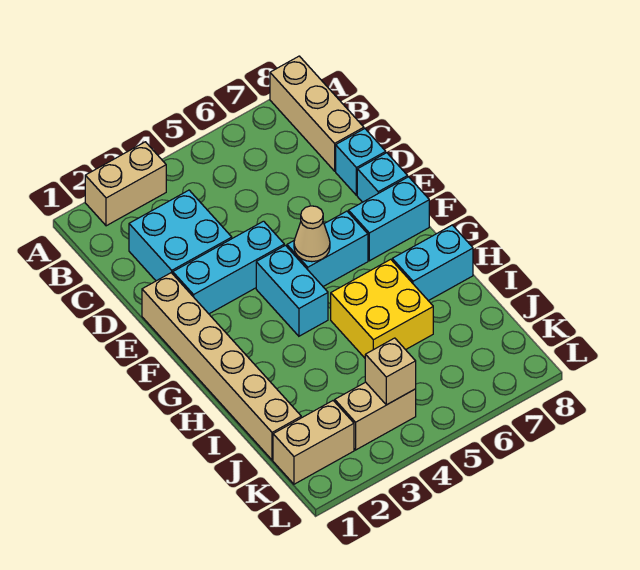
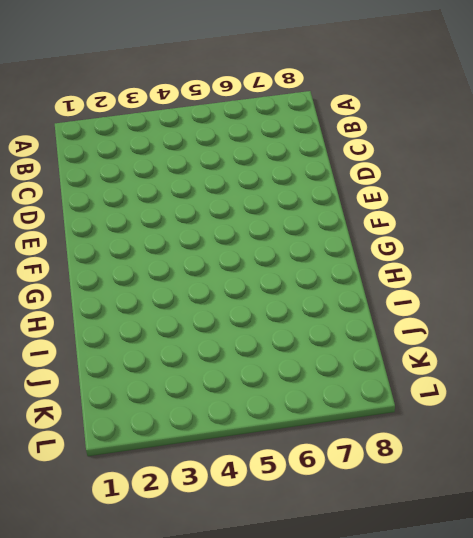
none -> tan 1x2 brick [85,142,166,226]
none -> tan 1x3 brick [270,56,364,171]
none -> cyan 2x2 brick [129,190,232,281]

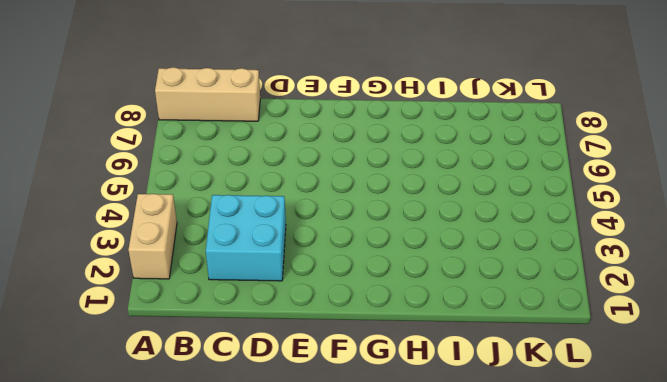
none -> cyan 1x1 brick [336,129,386,195]
none -> tan 1x6 brick [142,273,301,460]
none -> cyan 1x3 brick [173,221,284,314]

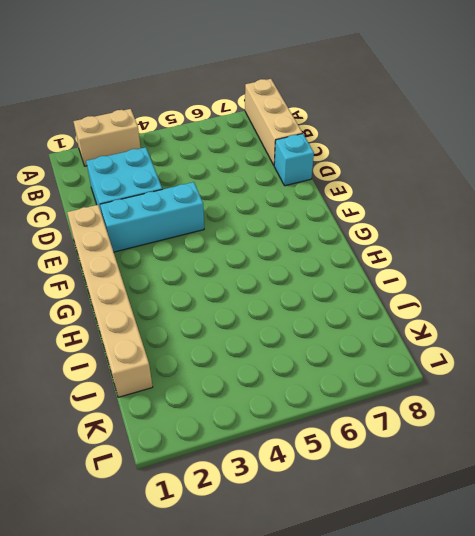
none -> cyan 1x1 brick [357,153,408,202]
none -> cyan 1x2 brick [256,245,328,336]
none -> cyan 1x2 brick [287,211,368,286]

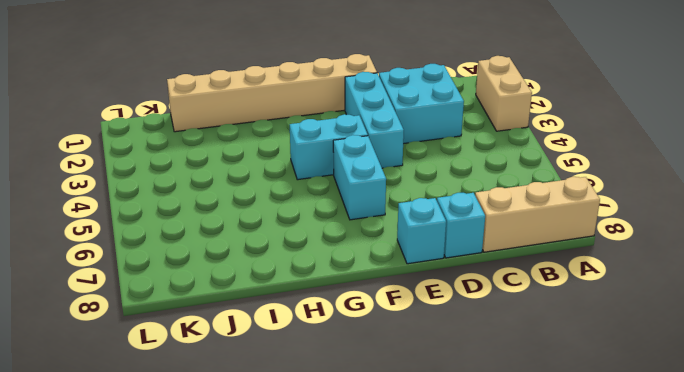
none -> cyan 1x2 brick [349,177,429,261]
none -> yellow 2x2 brick [331,259,433,358]
none -> cyan 1x2 brick [392,225,473,301]

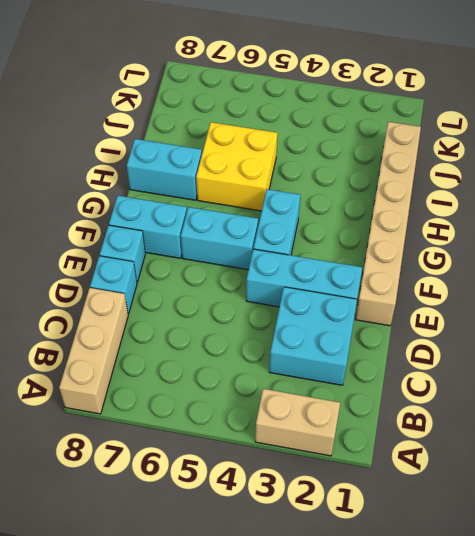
none -> tan 1x2 brick [273,401,354,484]
none -> tan 1x2 brick [335,382,416,450]
none -> tan 1x1 cone [294,206,330,262]

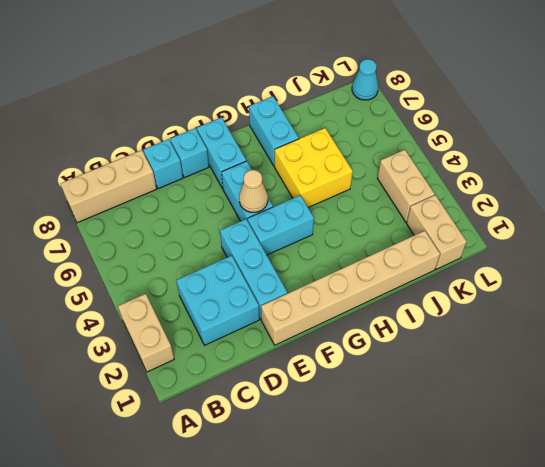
cyan 1x1 cone [352,59,378,100] -> none
none -> tan 1x1 brick [365,338,416,405]

